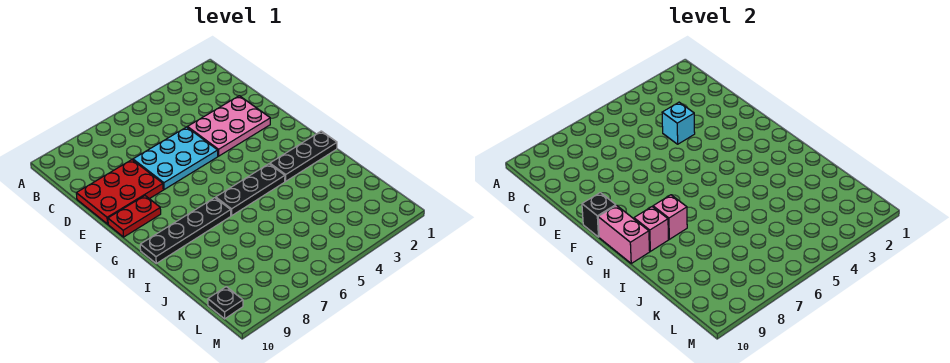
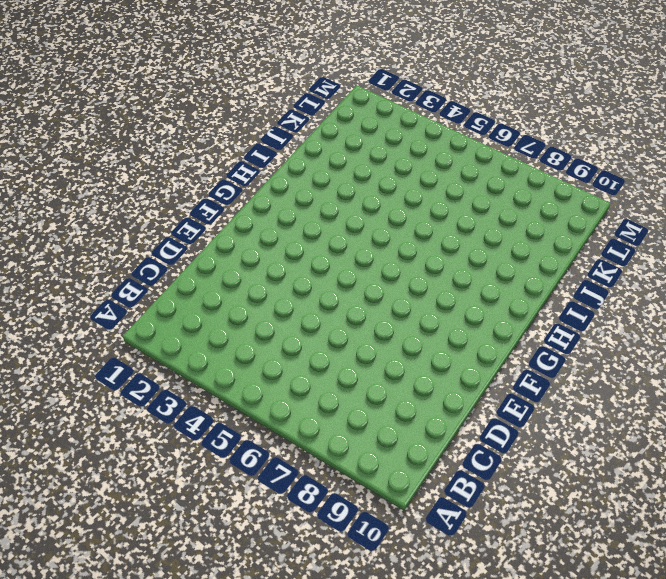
none -> pink 2x3 plate [188,96,270,156]
none -> cyan 2x3 plate [133,127,218,190]
none -> red 2x3 plate [76,160,163,224]

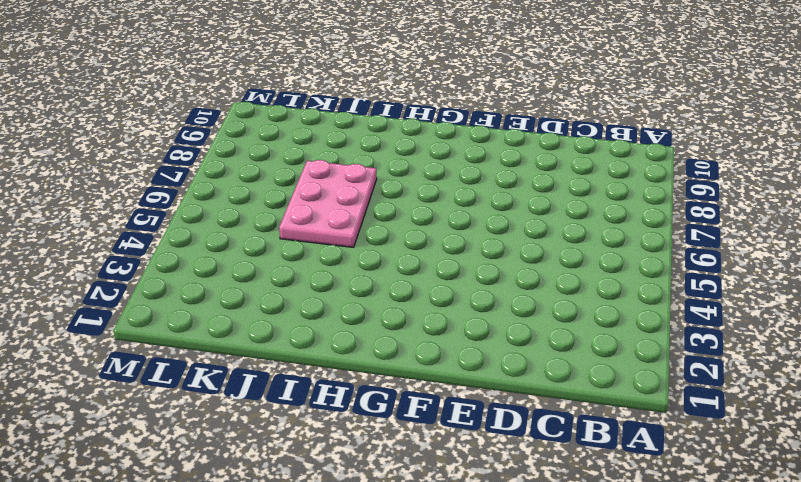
pink 2x3 plate [279,160,377,247] -> pink 2x3 plate moved to [188,96,270,156]
none -> cyan 2x3 plate [133,127,218,190]
none -> red 2x3 plate [76,160,163,224]
none -> red 1x2 plate [108,196,161,237]

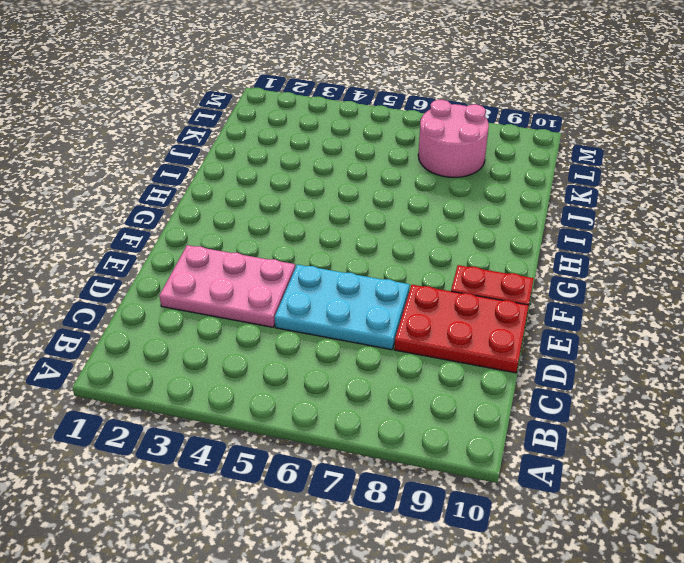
pink 2x2 round brick [418,100,489,177] -> none
none -> black 1x3 plate [270,131,337,181]
none -> black 1x3 plate [216,164,285,216]
none -> black 1x4 plate [140,198,231,263]

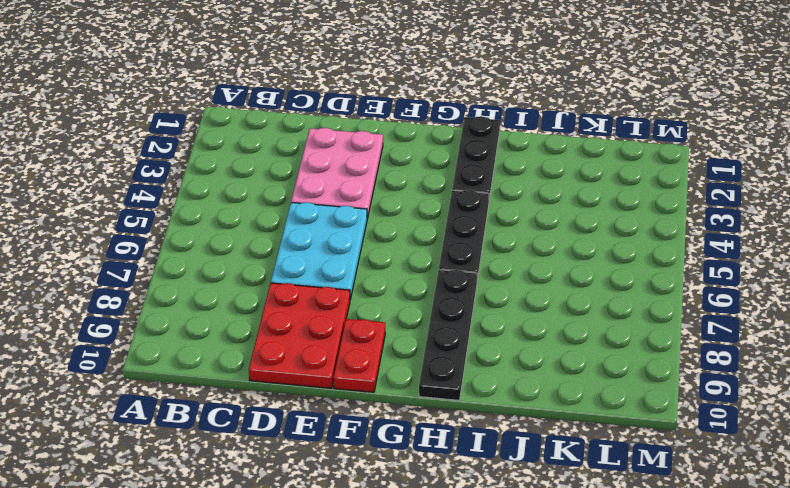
none -> black 1x1 plate [208,287,243,319]
none -> cyan 1x1 brick [662,102,695,144]
none -> black 1x1 brick [582,193,616,237]

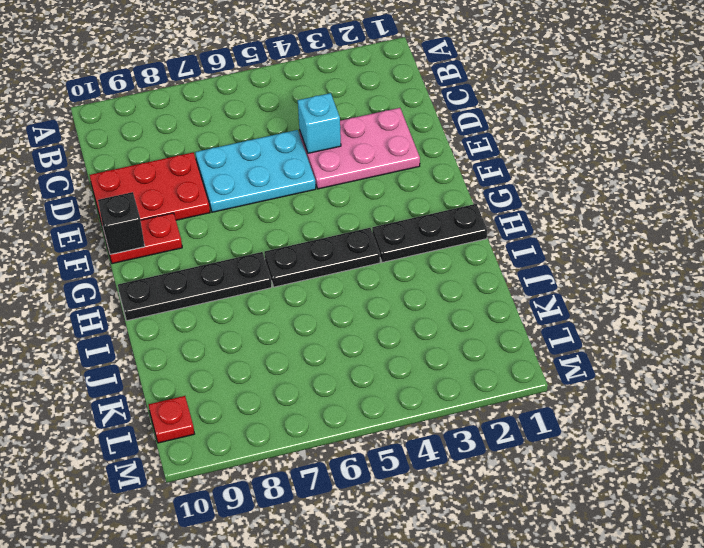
red 1x1 plate [149,396,194,443] -> black 1x1 plate [208,287,243,319]
none -> pink 1x2 brick [598,205,650,263]
none -> pink 1x1 brick [653,195,687,239]
none -> pink 1x1 brick [634,207,668,251]

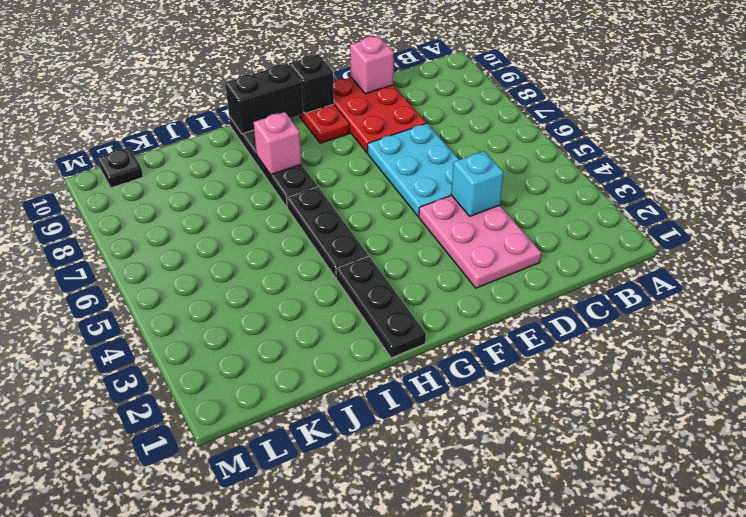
pink 1x1 brick [350,36,394,94] -> pink 1x1 brick moved to [634,207,668,251]
black 1x2 brick [225,64,303,134] -> pink 1x2 brick [598,205,650,263]

